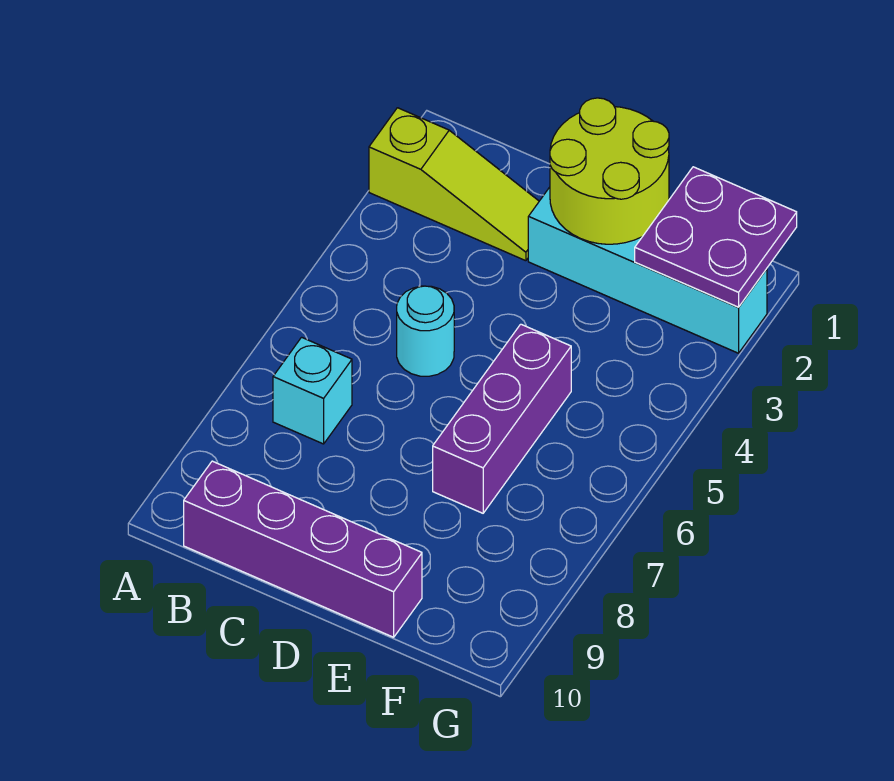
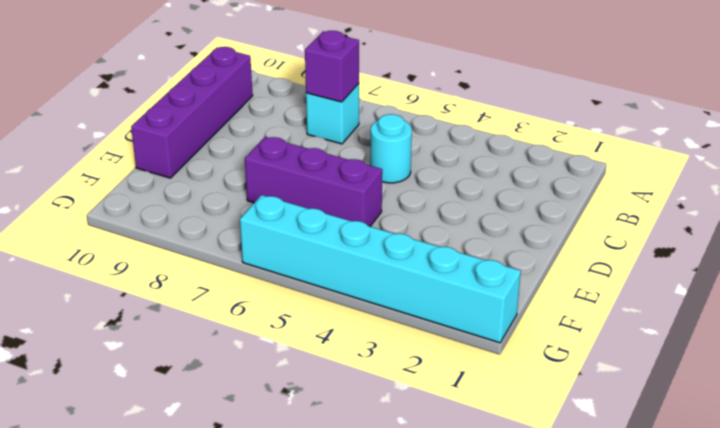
purple 1x1 brick [305,31,359,102] -> none
cyan 1x6 brick [240,195,521,343] -> cyan 1x4 brick [528,187,767,353]
none -> lime 1x3 slope [369,108,539,261]
none -> lime 2x2 round brick [550,98,669,244]

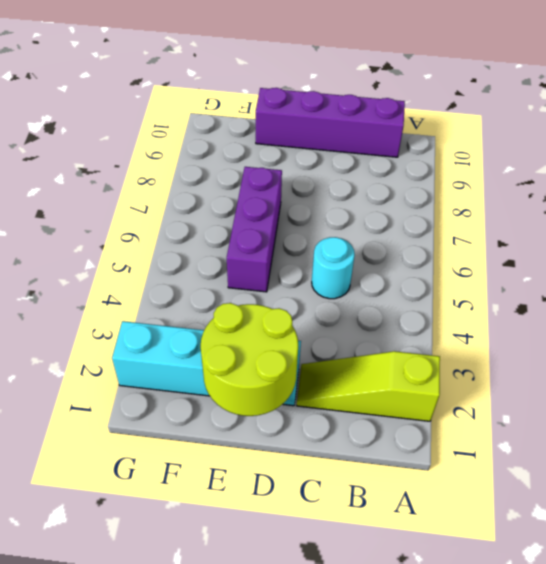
none -> cyan 1x1 brick [273,337,352,444]
none -> purple 2x2 plate [635,167,797,307]

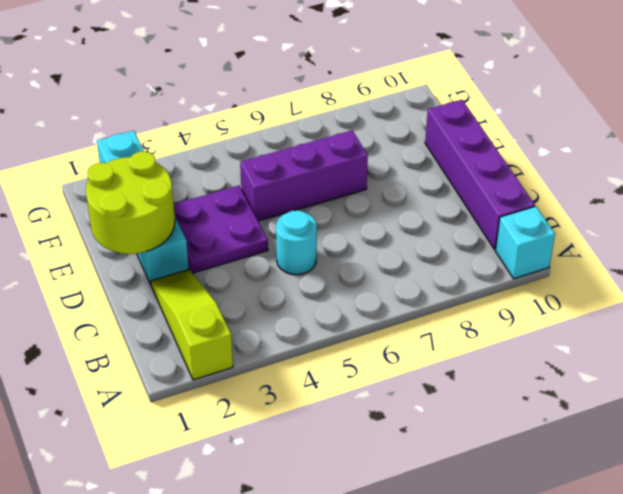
cyan 1x1 brick [495,206,555,279] -> cyan 1x1 brick moved to [273,337,352,444]
purple 2x2 plate [174,186,268,273] -> purple 2x2 plate moved to [635,167,797,307]

